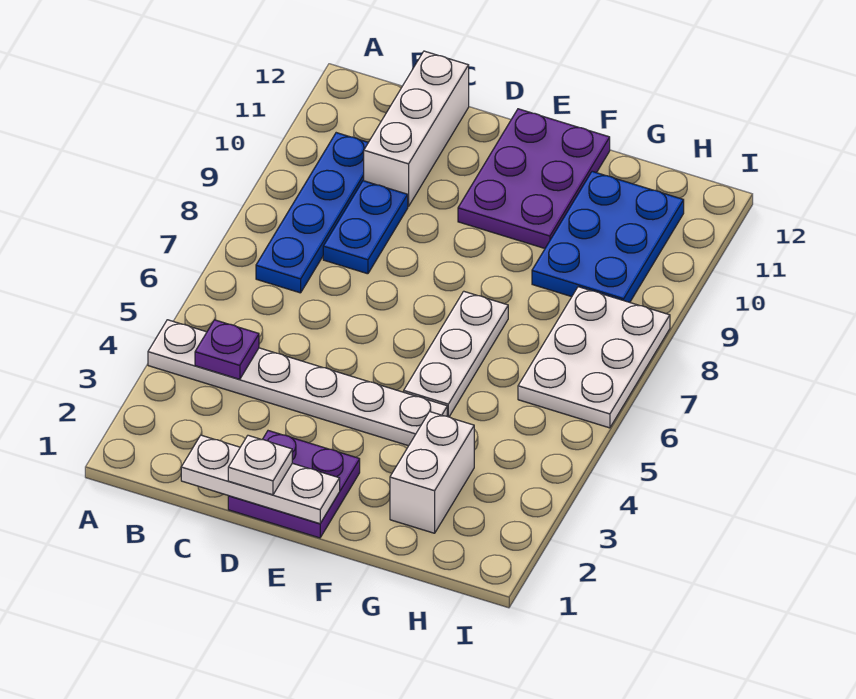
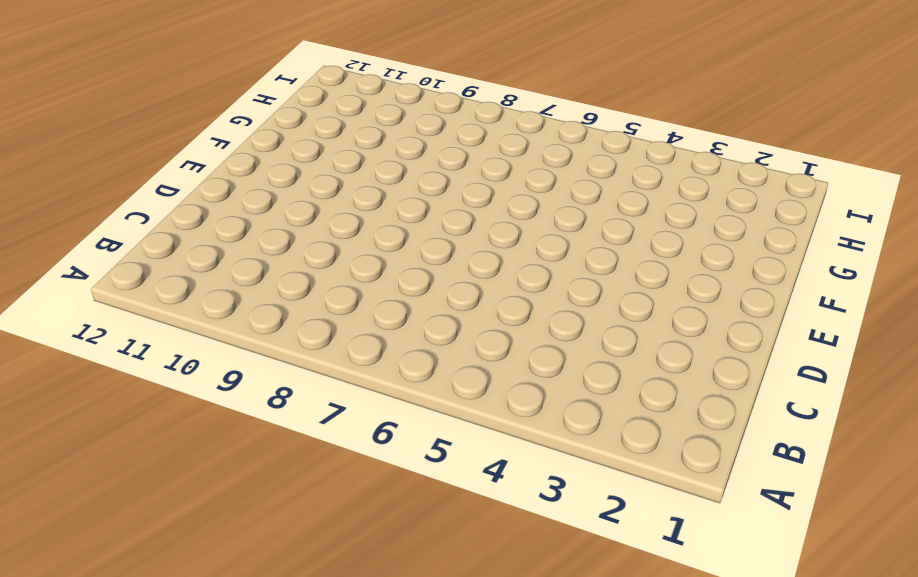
none -> white 1x6 plate [148,320,447,446]
none -> blue 1x4 plate [256,133,368,293]
none -> blue 1x2 plate [323,181,408,274]

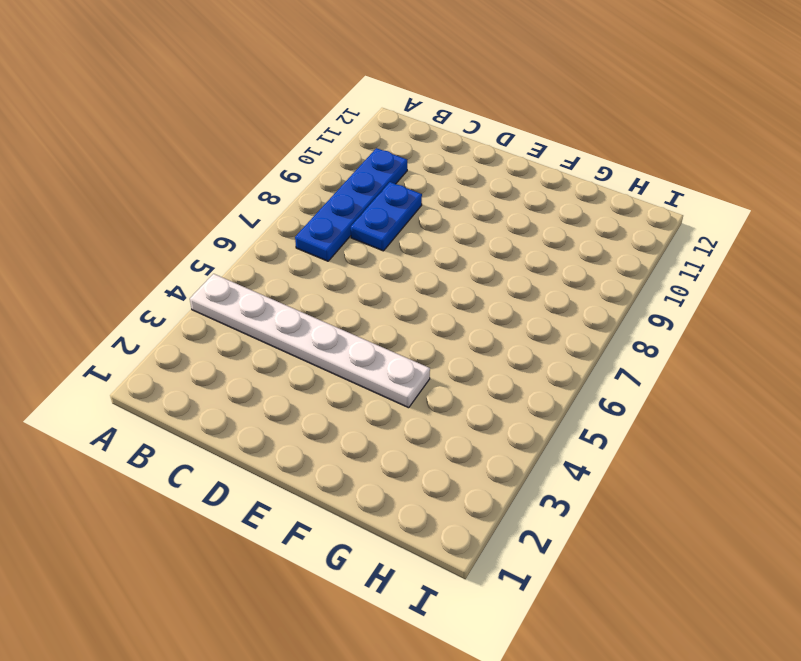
none -> white 1x3 brick [364,51,469,207]
none -> purple 2x2 plate [228,431,360,538]
none -> purple 2x3 plate [458,109,610,248]

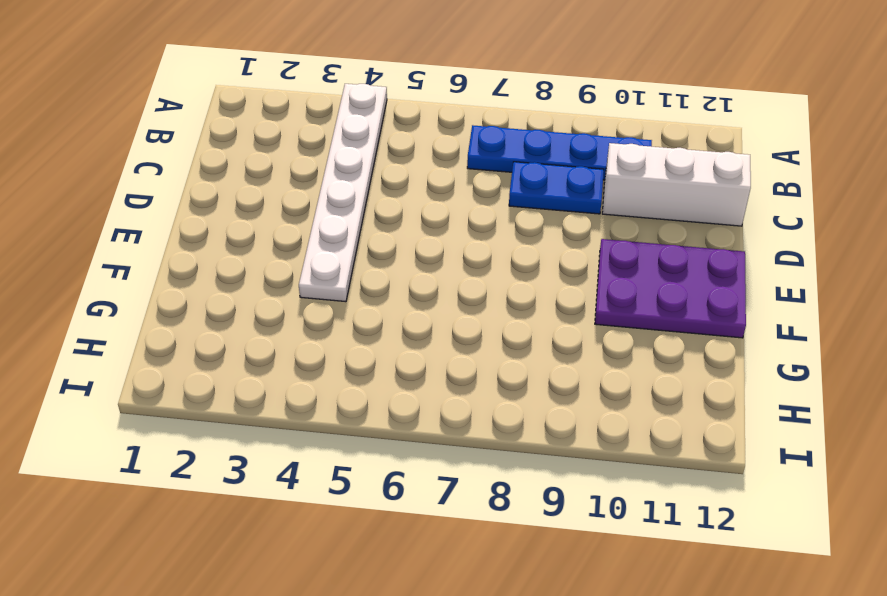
none -> purple 2x2 plate [228,431,360,538]
none -> white 1x3 plate [404,291,508,417]
none -> white 1x2 brick [390,412,474,533]

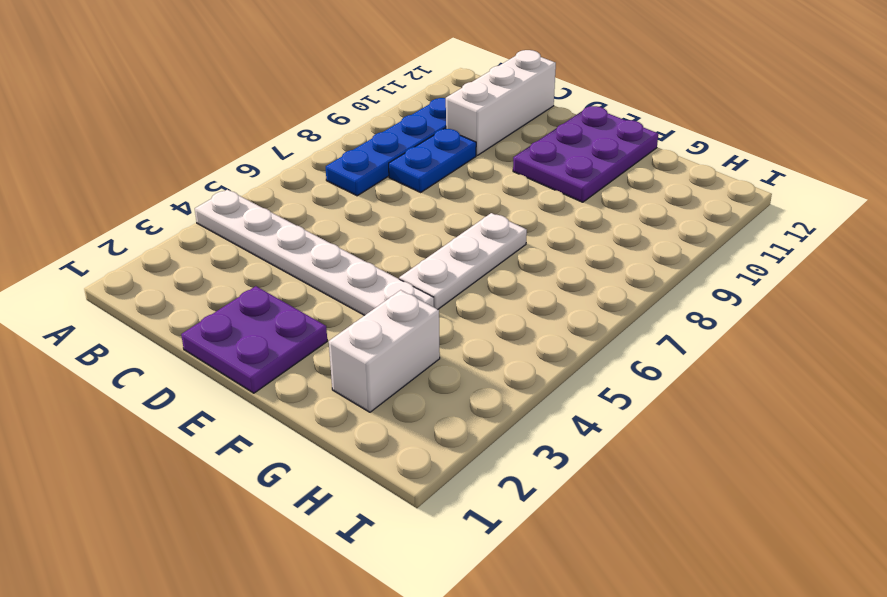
none -> blue 2x3 plate [532,171,684,302]
none -> white 2x3 plate [518,287,670,428]
none -> purple 1x1 plate [195,320,259,379]

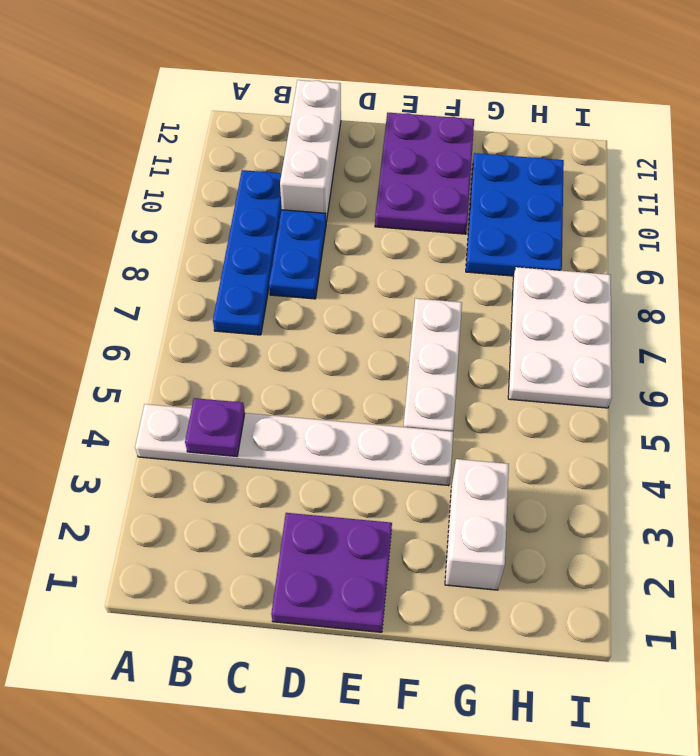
none -> white 1x3 plate [181,435,340,524]
none -> white 1x1 plate [228,435,292,495]

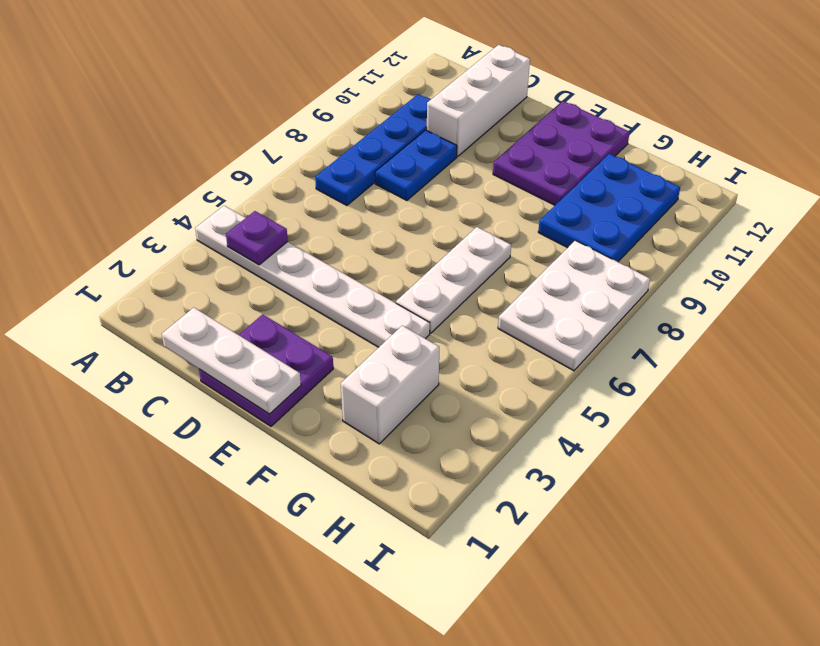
none -> white 1x1 plate [228,435,292,495]

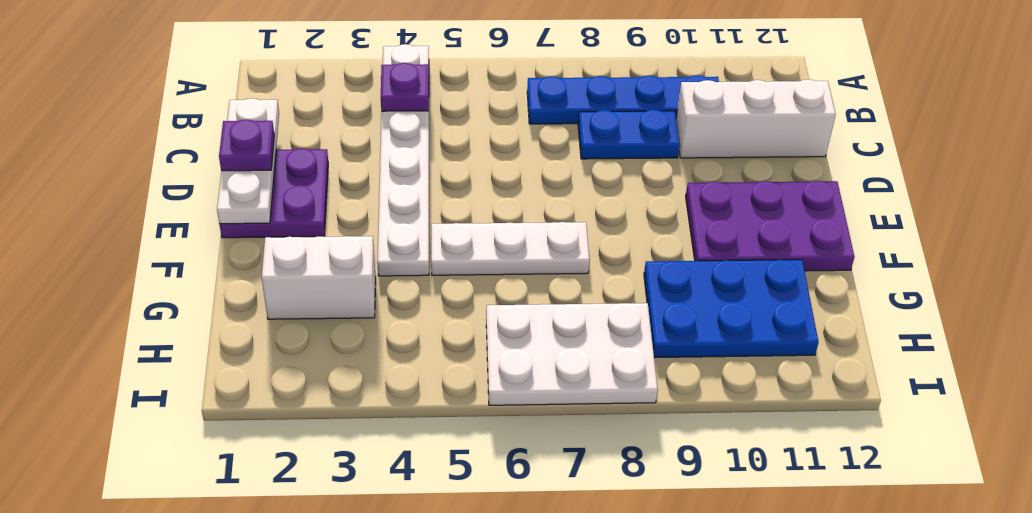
purple 1x1 plate [219,120,274,171] -> white 1x1 plate [228,435,292,495]

